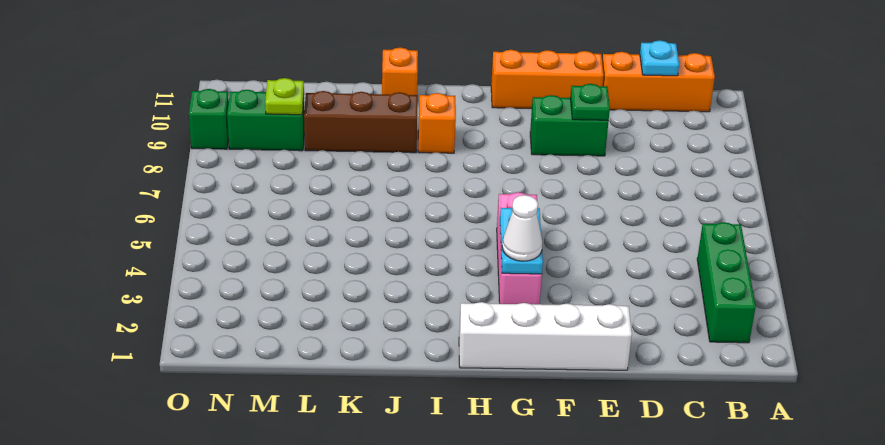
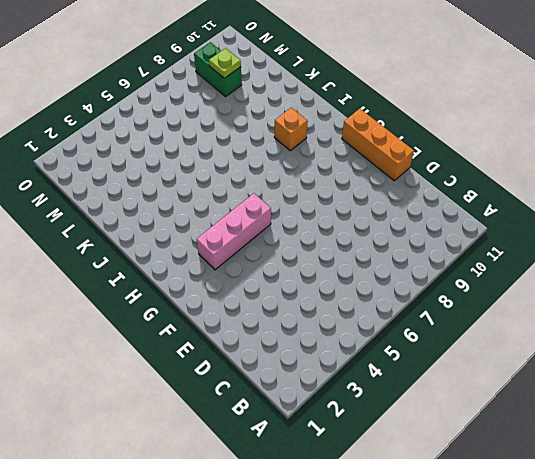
none -> green 1x3 brick [697,222,756,343]
none -> orange 1x3 brick [602,52,715,112]
none -> white 1x4 brick [459,302,632,370]

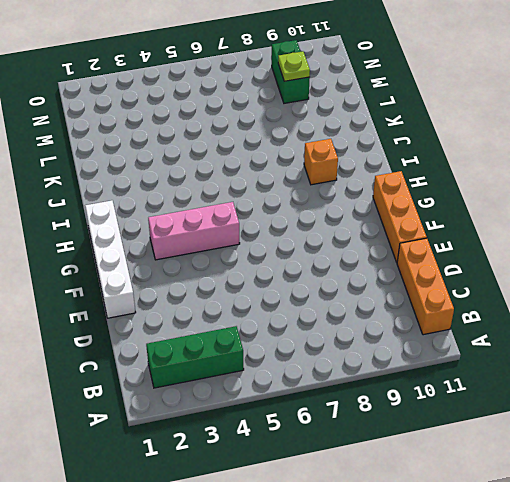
none -> green 1x2 brick [530,95,609,156]
none -> brown 1x3 brick [304,91,418,153]
none -> orange 1x1 brick [382,47,418,95]

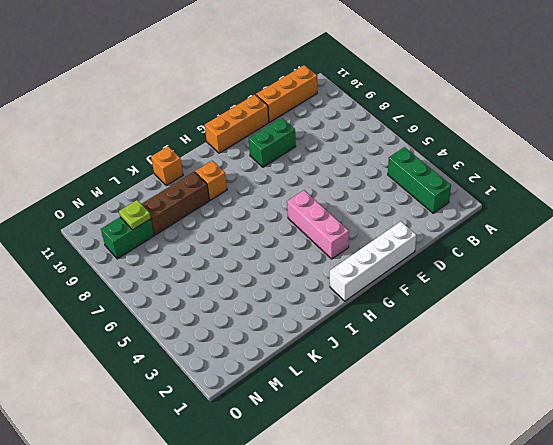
none -> green 1x1 brick [189,89,229,149]
none -> cyan 1x1 plate [640,40,679,76]
none -> green 1x1 plate [570,84,610,120]

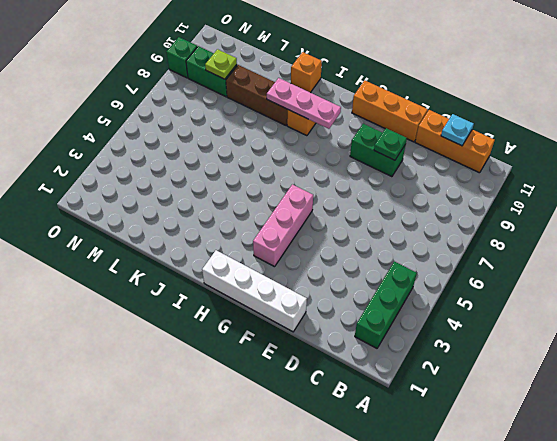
pink 1x3 plate [267,78,341,129] -> none
none -> cyan 1x2 plate [500,208,543,274]
none -> white 1x1 cone [502,195,543,261]

